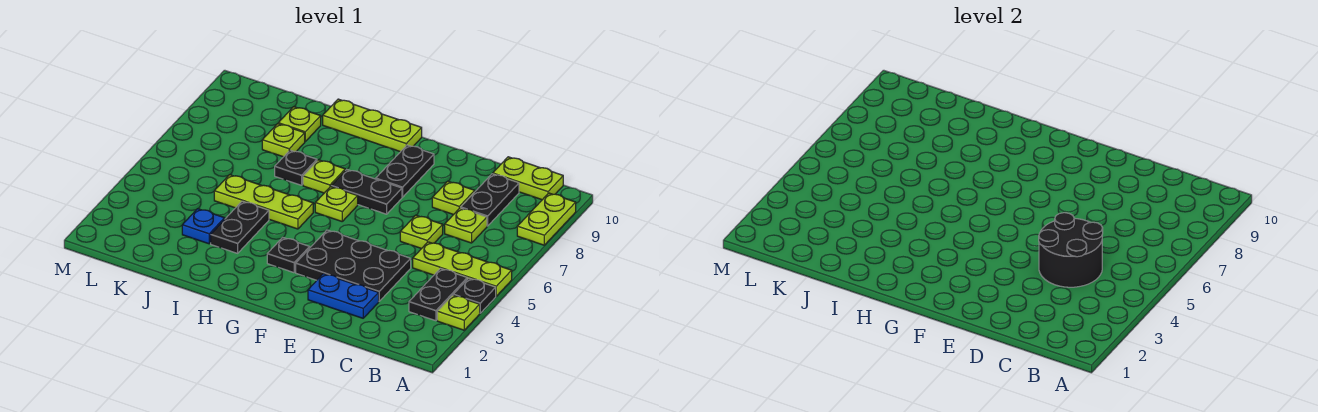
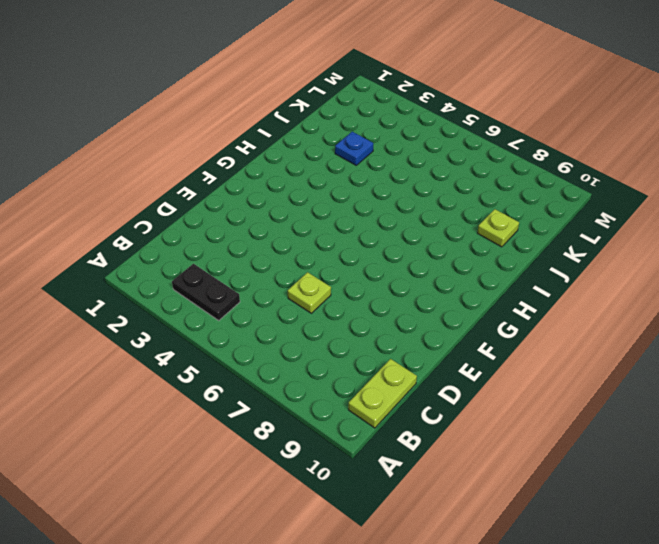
none -> lime 1x1 plate [437,295,480,330]
none -> black 1x1 plate [453,278,496,313]
none -> lime 1x3 plate [413,242,512,296]

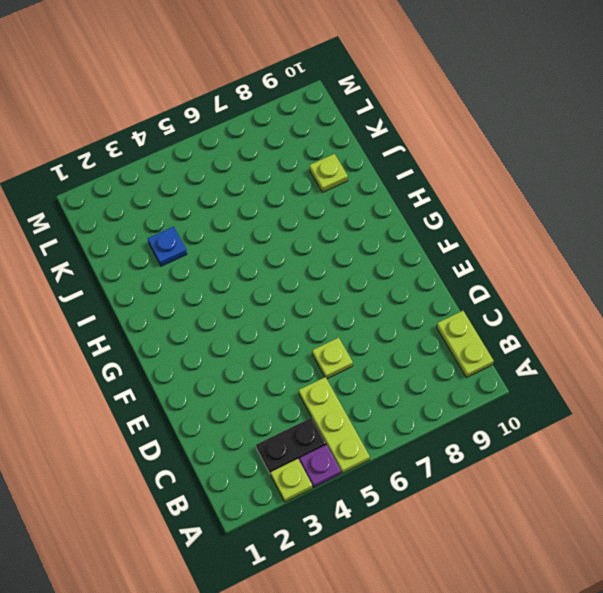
purple 1x1 plate [300,444,341,488] -> black 1x1 plate [453,278,496,313]
none -> lime 1x2 plate [517,193,576,245]
none -> lime 1x1 plate [445,208,487,243]
none -> black 1x2 plate [461,174,519,226]

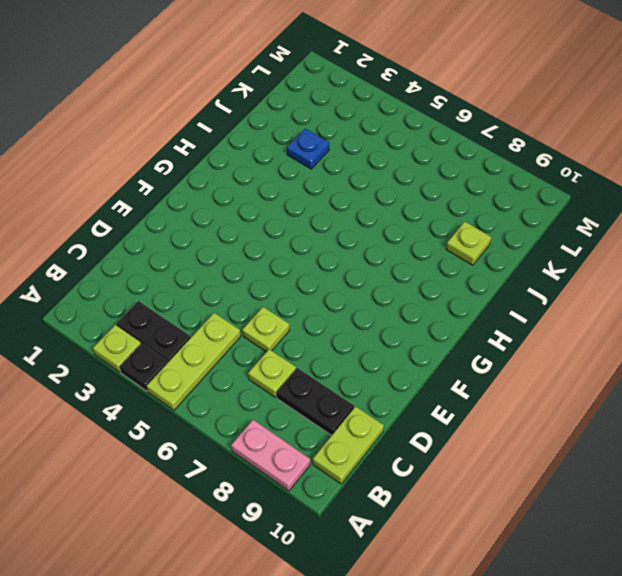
pink 1x2 plate [231,420,310,491] -> lime 1x2 plate [517,193,576,245]
none -> blue 1x2 plate [308,274,379,318]
none -> black 2x3 plate [296,230,411,301]
none -> lime 1x1 plate [432,181,475,215]

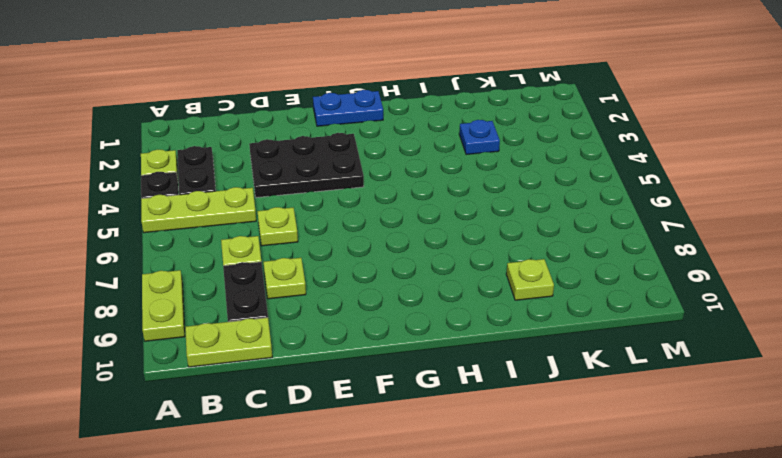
blue 1x2 plate [313,90,383,126] -> blue 1x2 plate moved to [308,274,379,318]
none -> black 1x2 plate [331,170,402,214]
none -> black 1x2 plate [376,145,434,197]
none -> black 1x1 plate [267,237,310,273]

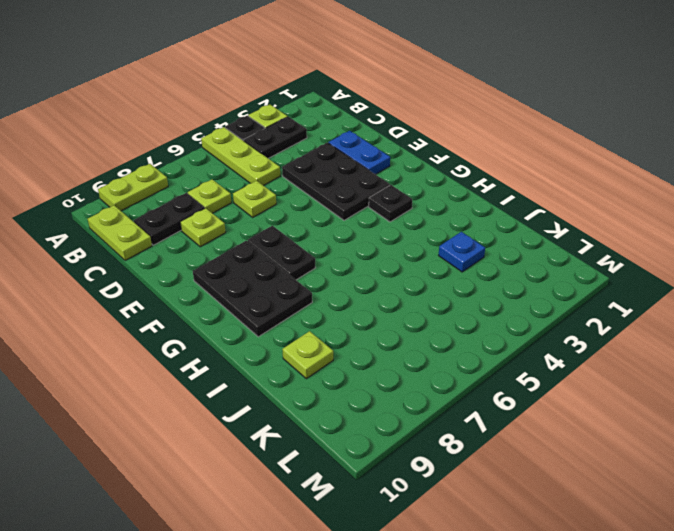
black 2x3 plate [193,241,312,337] -> black 1x2 plate [376,145,434,197]
none -> lime 1x1 plate [315,187,358,221]
none -> lime 1x3 plate [323,99,422,152]
none -> lime 1x3 plate [214,175,313,229]

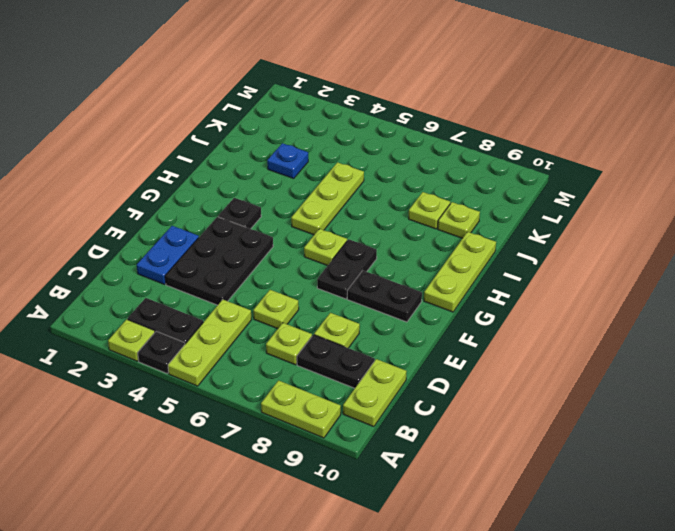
none -> lime 1x1 plate [303,160,345,193]
none -> black 1x2 plate [211,201,269,253]
none -> black 1x1 plate [275,150,317,185]

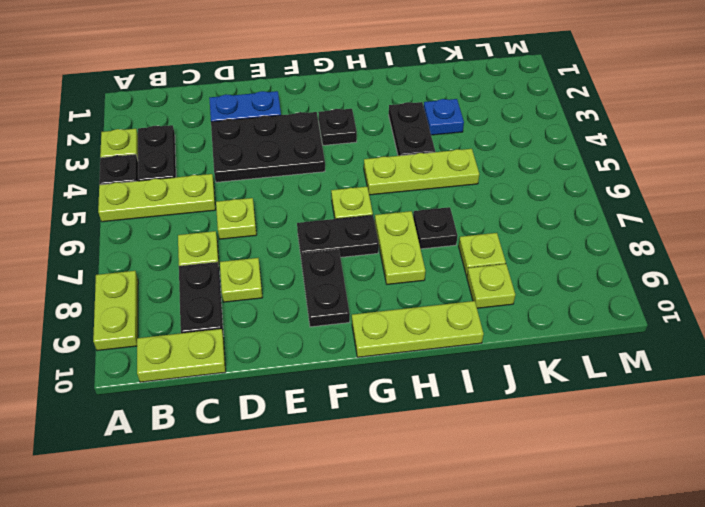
lime 1x2 plate [375,211,425,284] -> lime 1x1 plate [303,160,345,193]
none -> black 2x2 round brick [1039,213,1103,287]

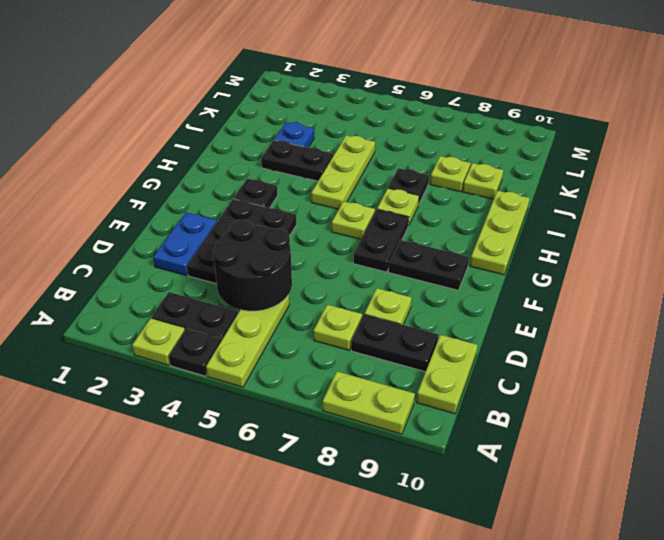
none -> lime 1x1 plate [400,215,443,249]

